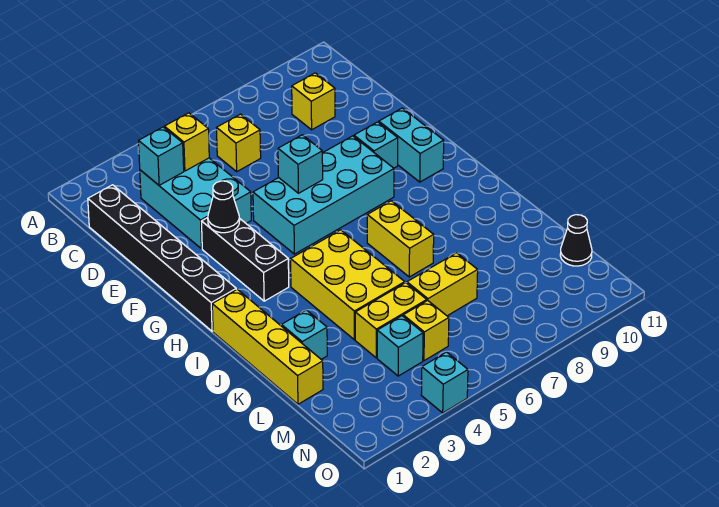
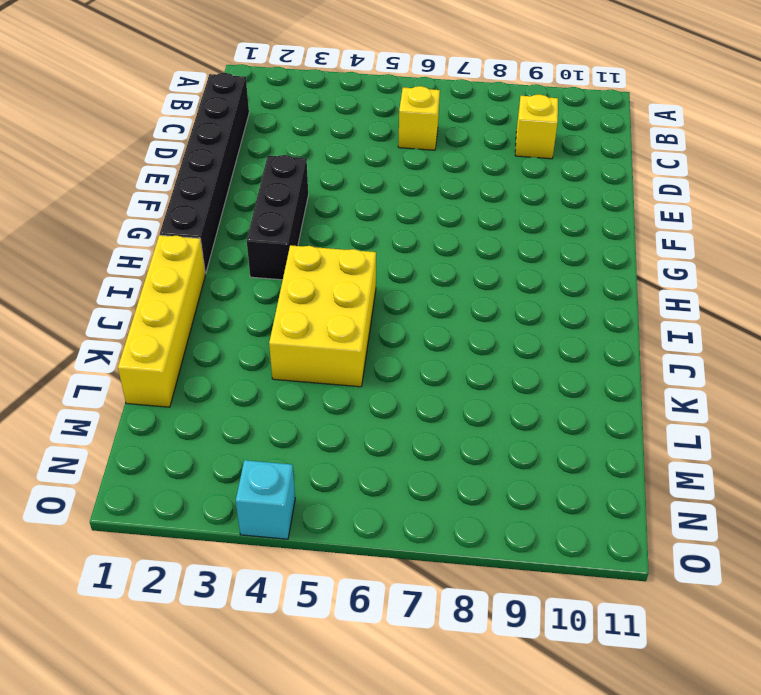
none -> cyan 2x3 brick [140,158,251,249]
none -> cyan 2x4 brick [253,136,394,254]
none -> cyan 1x1 brick [354,122,398,168]

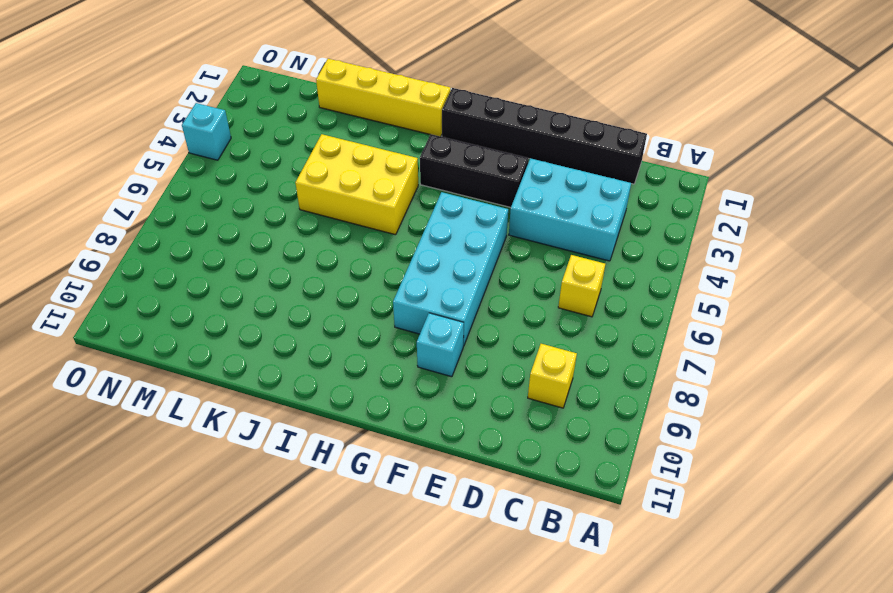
none -> cyan 1x2 brick [379,108,444,182]
none -> yellow 1x2 brick [367,201,434,277]
none -> cyan 1x1 brick [281,310,327,359]

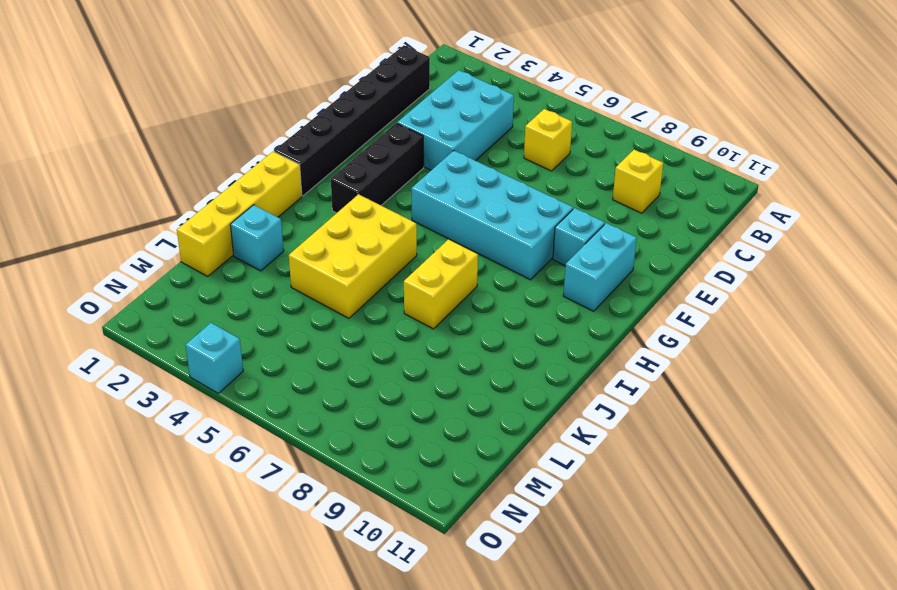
none -> yellow 1x2 brick [355,283,427,358]
none -> yellow 1x2 brick [407,253,478,316]
none -> cyan 1x1 brick [377,316,423,376]

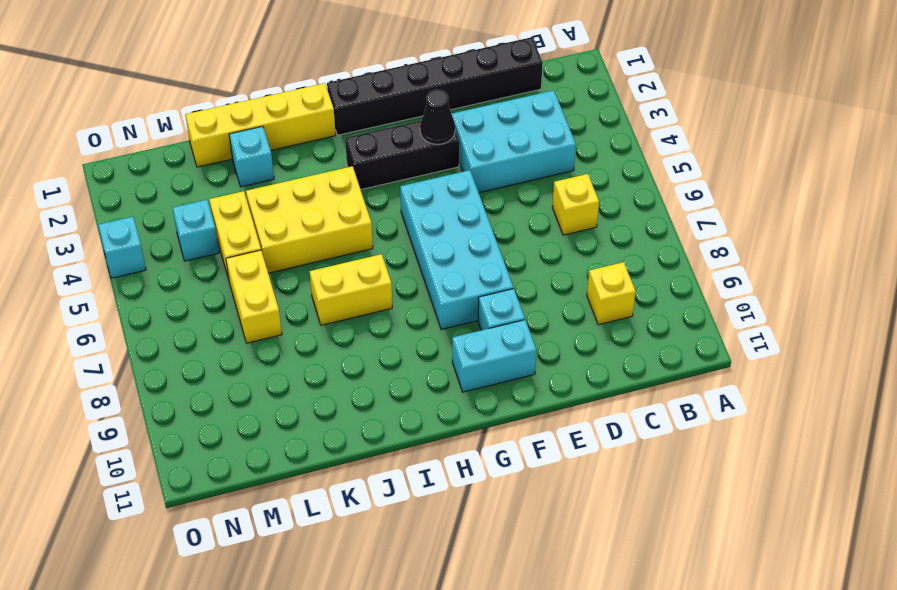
none -> yellow 1x1 brick [403,301,449,361]
none -> black 1x1 cone [560,215,592,266]
none -> cyan 1x1 brick [139,127,184,185]

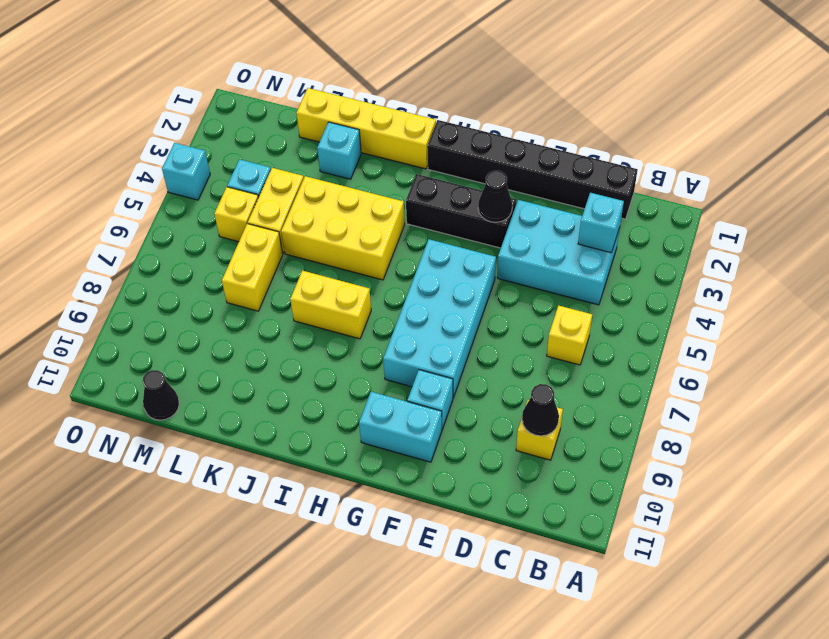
black 1x1 cone [522,384,559,436] -> none
none -> yellow 1x1 brick [164,113,209,171]
none -> cyan 1x1 brick [278,135,323,193]

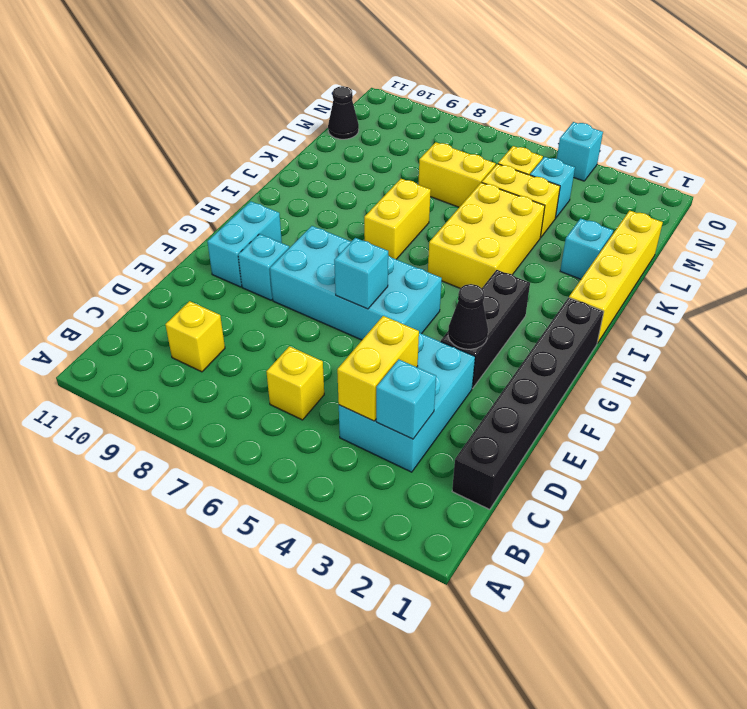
yellow 1x2 brick [337,316,419,421] -> yellow 1x1 brick [164,113,209,171]

